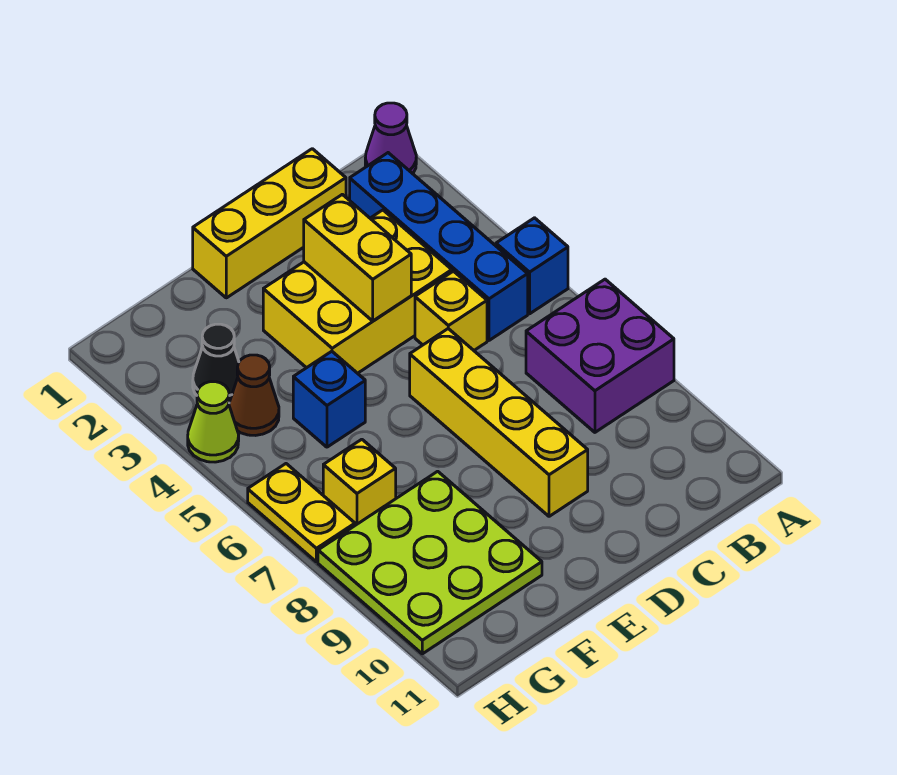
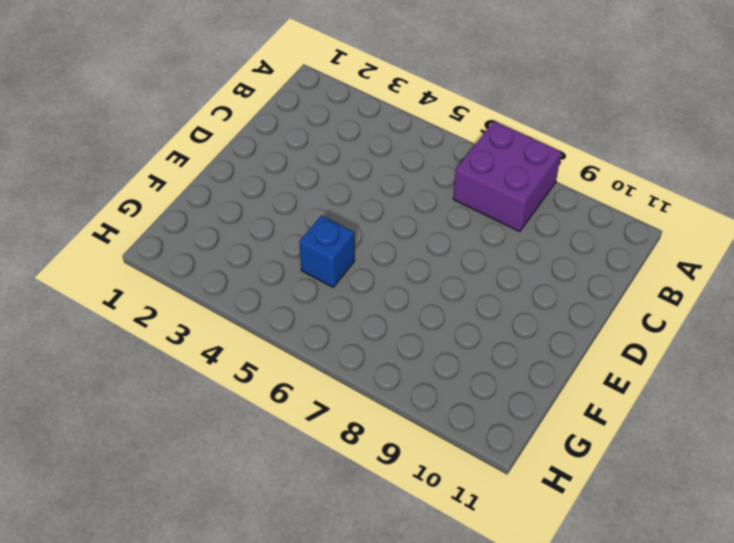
none -> purple 1x1 cone [365,103,416,174]
none -> blue 1x1 brick [496,218,568,314]
none -> blue 1x4 brick [350,153,528,340]

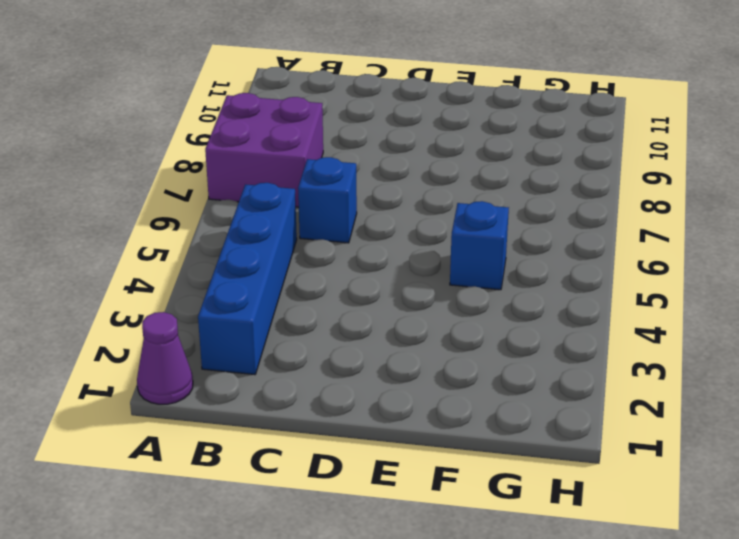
blue 1x1 brick [298,157,357,243] -> blue 1x1 brick moved to [496,218,568,314]
none -> yellow 1x3 brick [193,149,346,298]
none -> yellow 2x3 brick [263,210,452,373]
none -> yellow 1x1 brick [415,271,487,350]

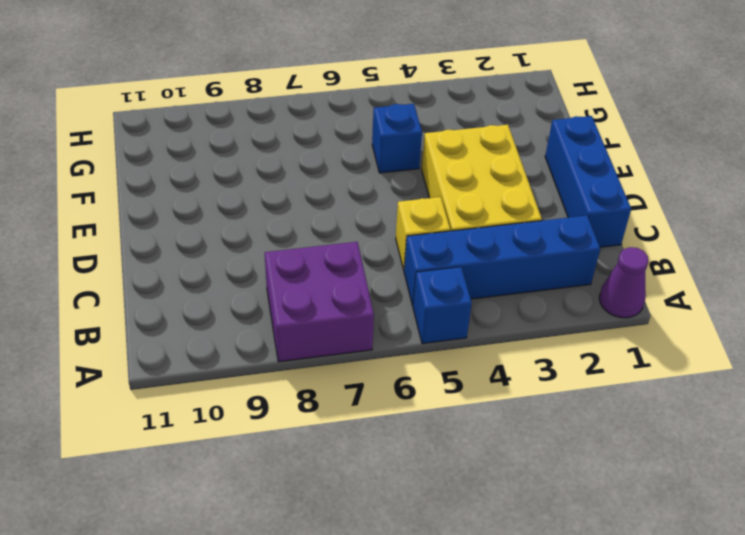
blue 1x3 brick [545,116,631,247] -> yellow 1x3 brick [193,149,346,298]
none -> yellow 1x4 brick [410,329,588,516]
none -> lime 3x3 plate [318,471,542,654]
none -> black 1x1 cone [193,324,239,402]

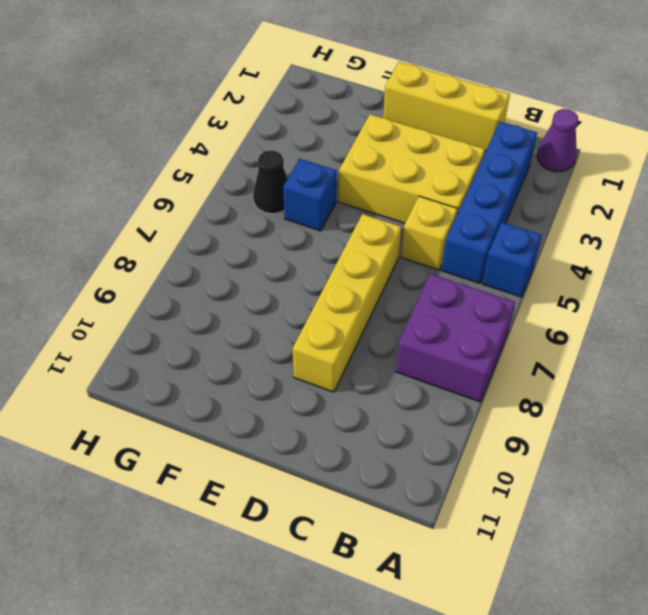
black 1x1 cone [253,150,288,214] -> black 1x1 cone moved to [193,324,239,402]
none -> lime 3x3 plate [318,471,542,654]
none -> brown 1x1 cone [229,355,279,435]
none -> yellow 1x1 brick [323,439,396,525]

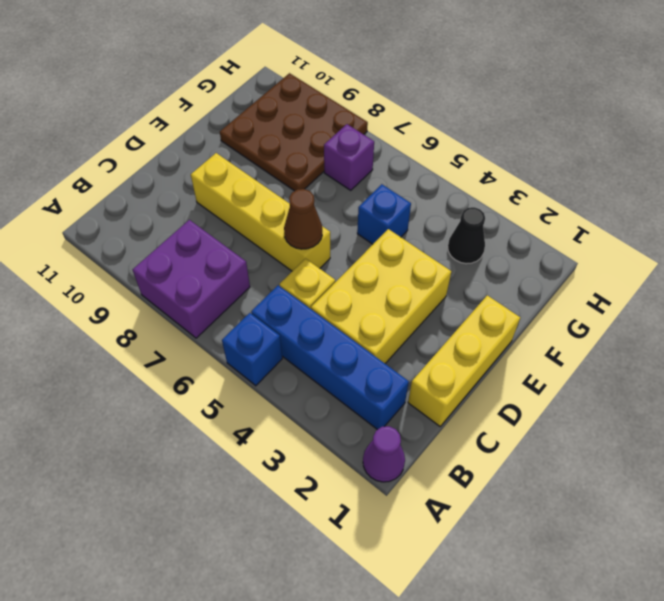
brown 1x1 cone [284,189,322,249] -> brown 1x1 cone moved to [229,355,279,435]
brown 3x3 plate [220,73,368,191] -> lime 3x3 plate [318,471,542,654]
purple 1x1 brick [324,124,374,190] -> yellow 1x1 brick [323,439,396,525]
none -> lime 1x1 cone [188,382,239,462]
none -> yellow 1x2 plate [248,464,355,562]
none -> yellow 1x2 brick [304,194,411,321]

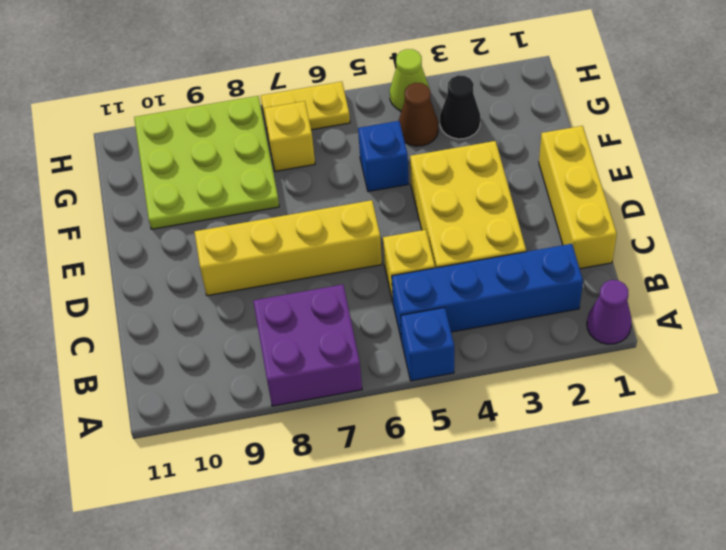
none -> yellow 1x2 brick [304,194,411,321]

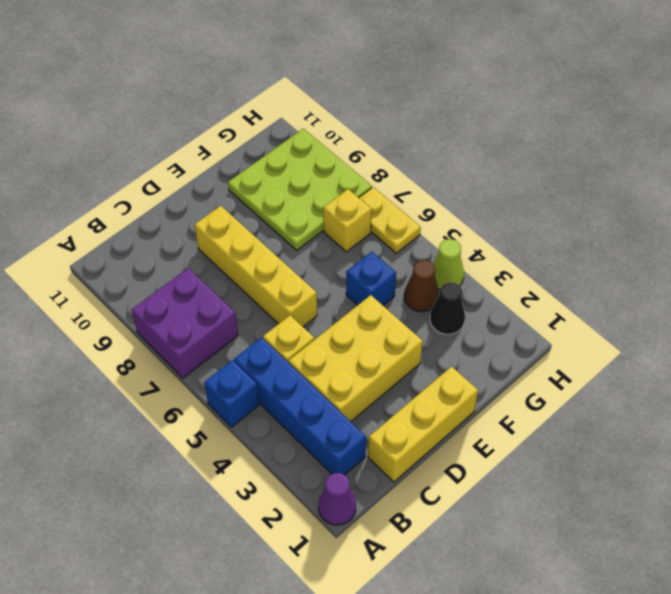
none -> yellow 1x2 brick [304,194,411,321]

